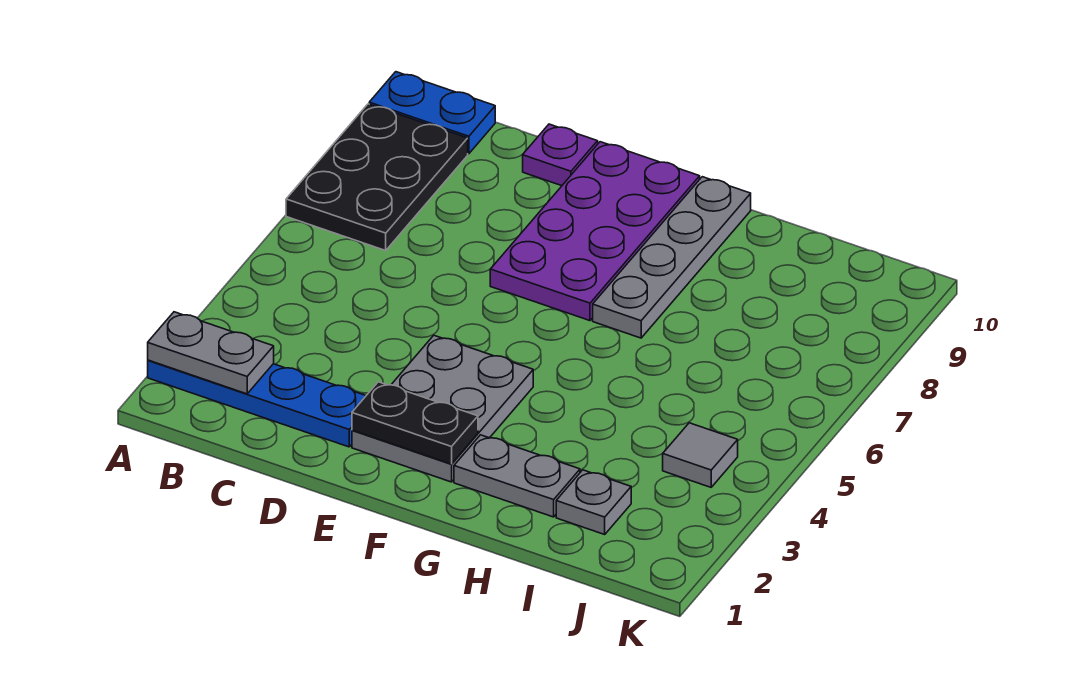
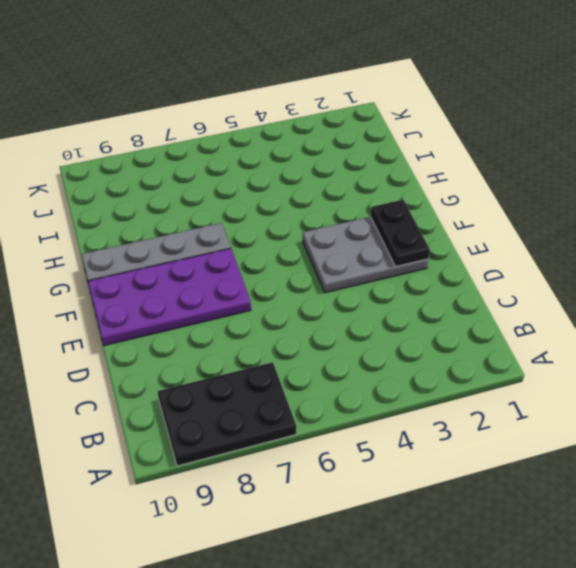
none -> blue 1x4 plate [148,360,366,447]
none -> blue 1x2 plate [369,72,495,154]
none -> purple 1x1 plate [523,124,598,186]

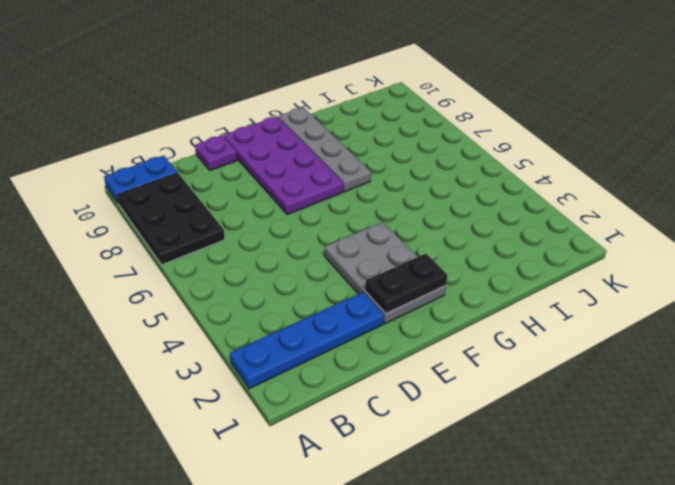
none -> grey 1x2 plate [454,435,580,517]
none -> grey 1x1 plate [556,470,631,534]
none -> grey 1x1 tile [663,423,738,487]

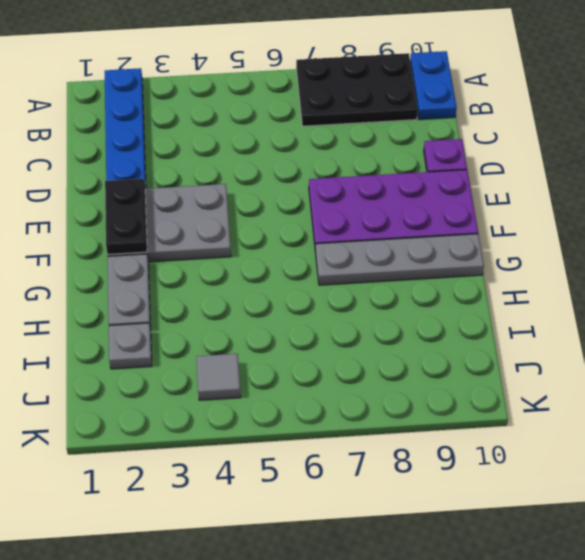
none -> grey 1x2 plate [148,312,274,394]

